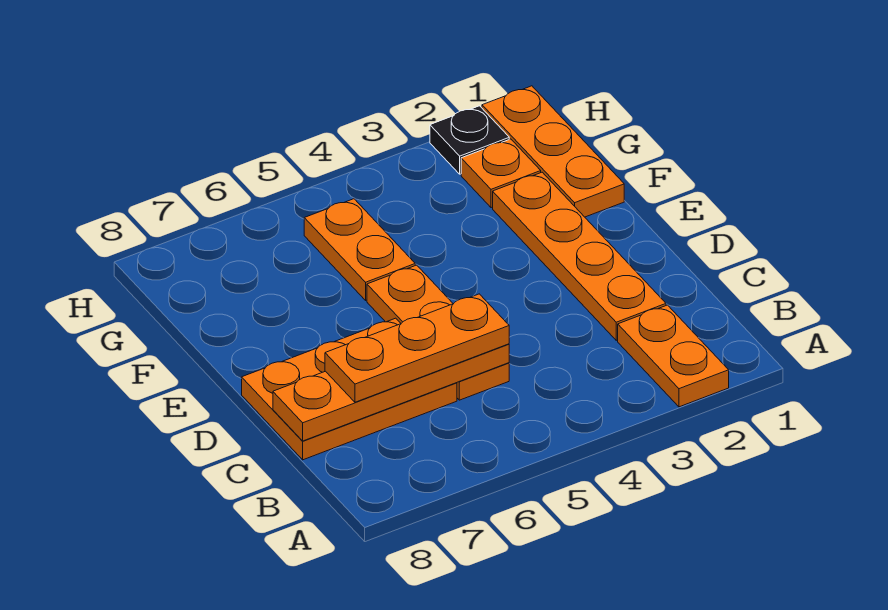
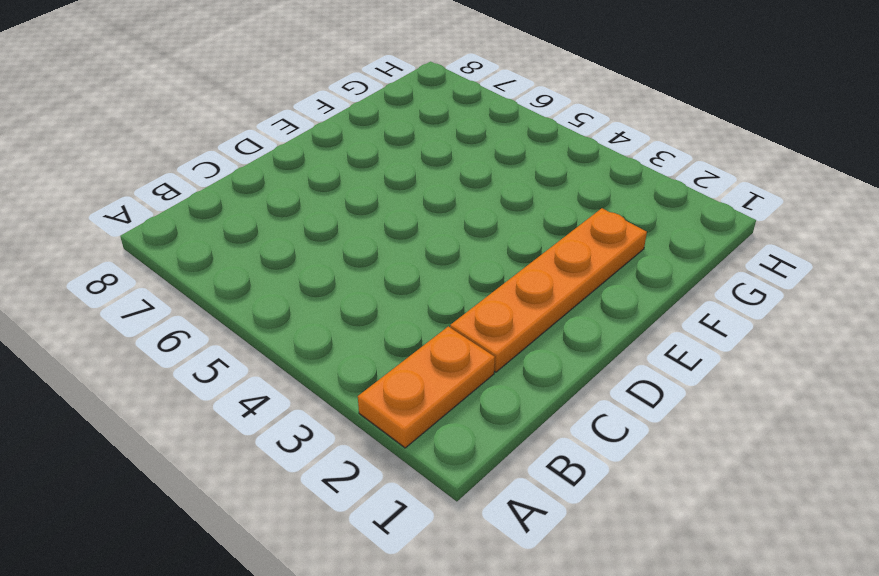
none -> orange 1x3 plate [367,265,509,400]
none -> orange 2x3 plate [242,318,457,460]

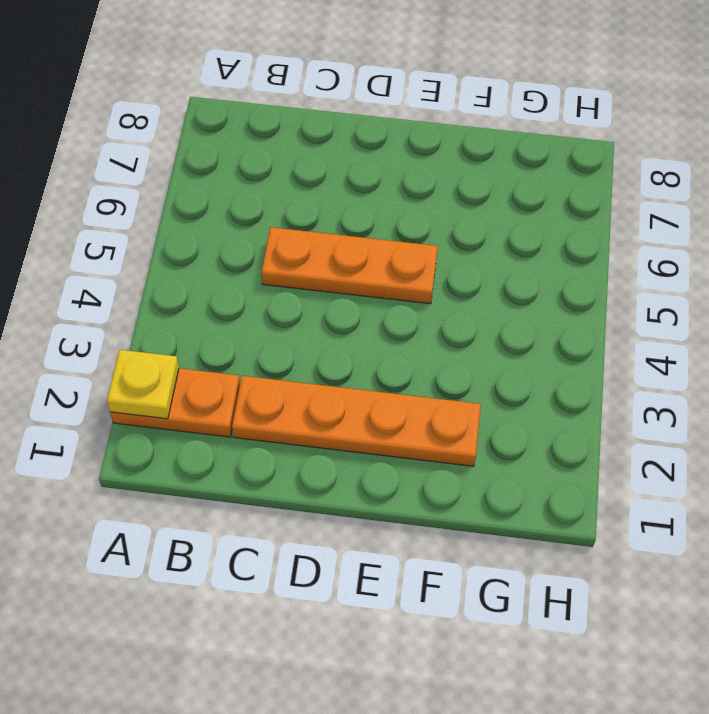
yellow 1x1 plate [107,350,179,419] -> none
none -> orange 2x3 plate [242,318,457,460]
none -> orange 1x3 plate [482,86,624,217]

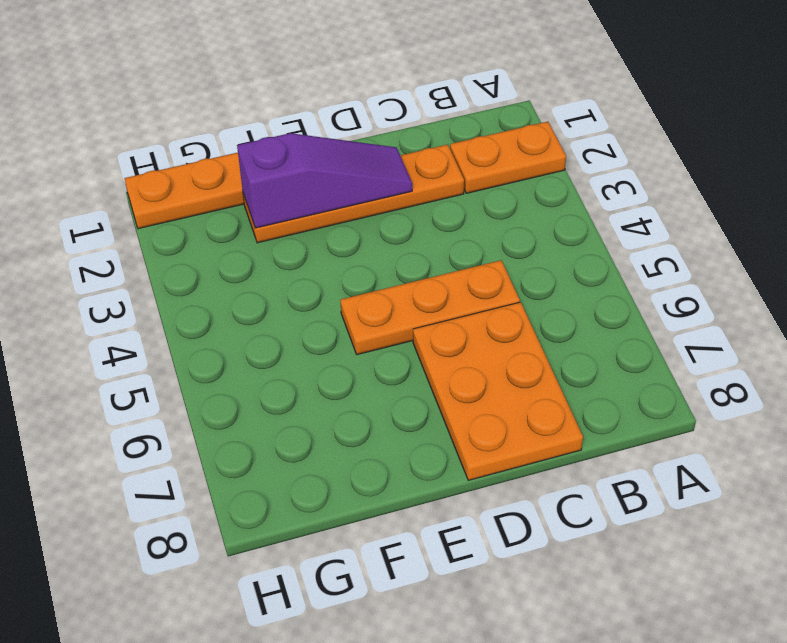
purple 1x3 slope [237,133,412,228] -> none
none -> orange 1x2 plate [304,199,415,300]
none -> orange 1x1 plate [461,139,541,208]

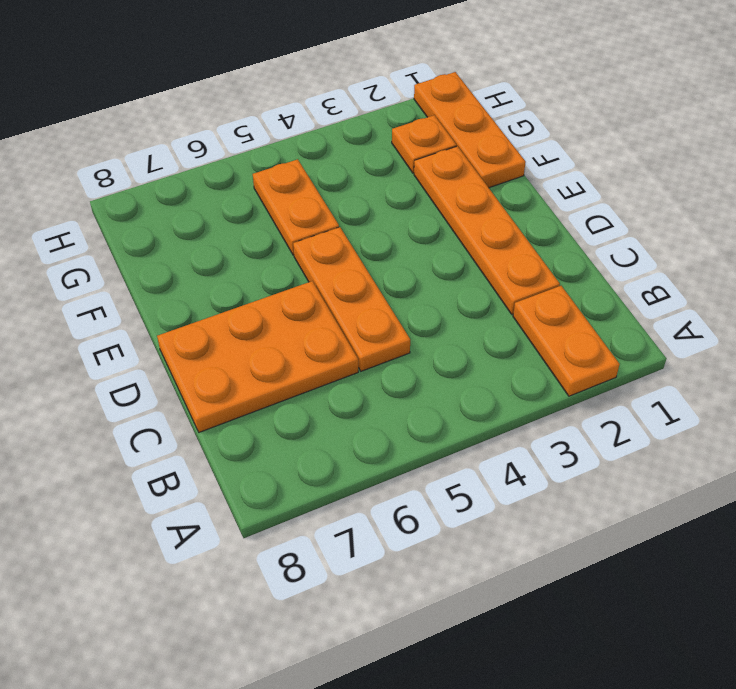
none -> black 1x1 plate [430,106,509,174]
none -> orange 1x4 plate [273,344,509,441]

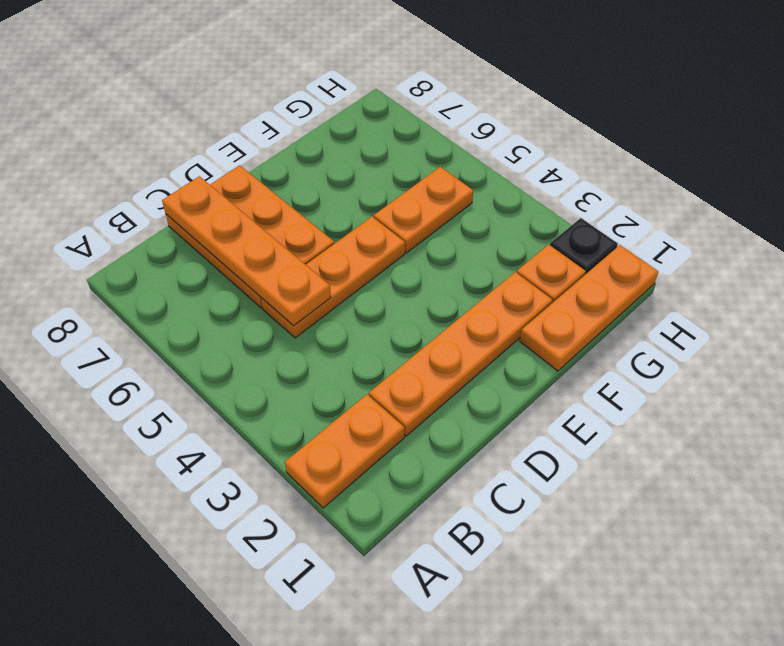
none -> orange 1x3 plate [325,294,509,402]

